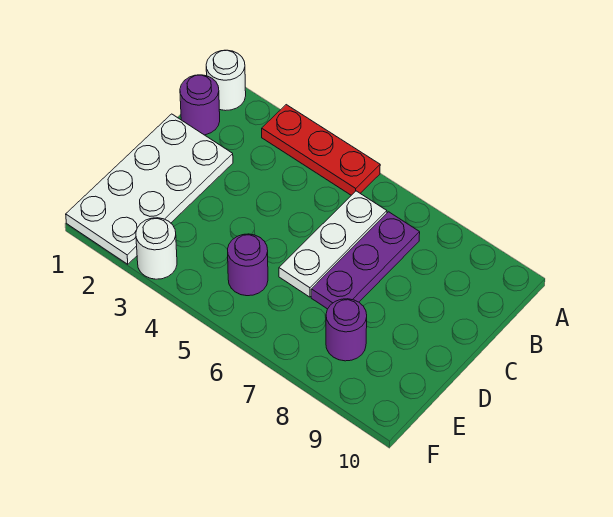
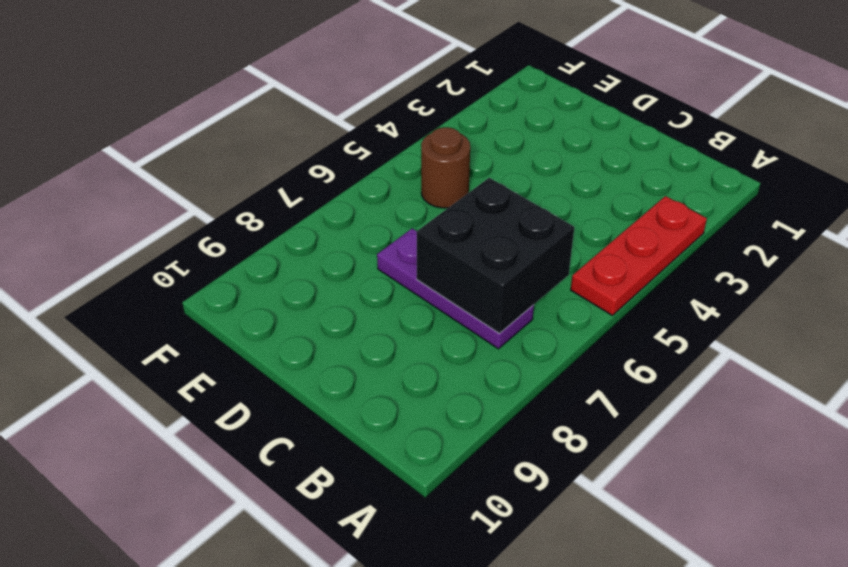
black 2x2 brick [416,178,574,333] -> none
brown 1x1 round brick [421,127,470,208] -> purple 1x1 round brick [228,234,268,296]
none -> white 1x1 round brick [206,50,246,111]
none -> purple 1x1 round brick [180,75,220,135]

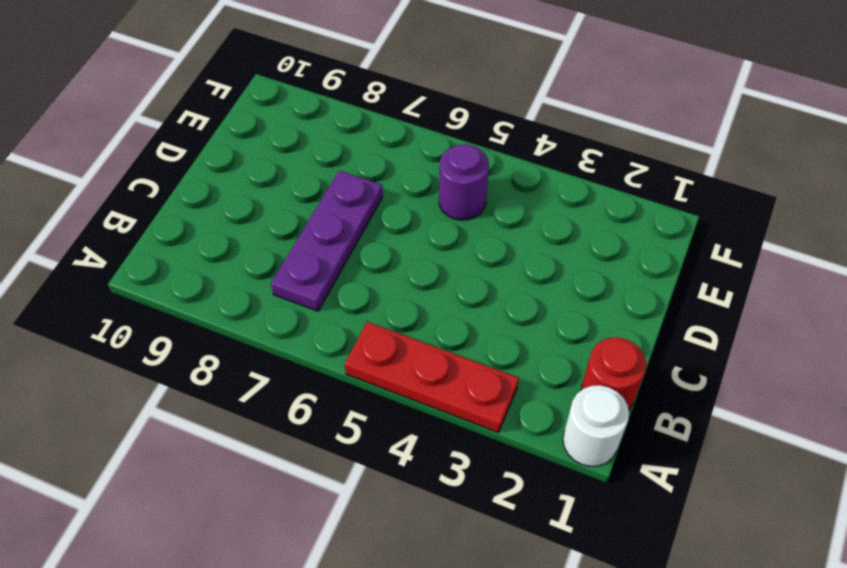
red 1x1 round brick [581,337,646,410] -> purple 1x1 round brick [180,75,220,135]
none -> white 1x3 plate [279,191,387,297]
none -> white 2x4 plate [66,114,233,264]

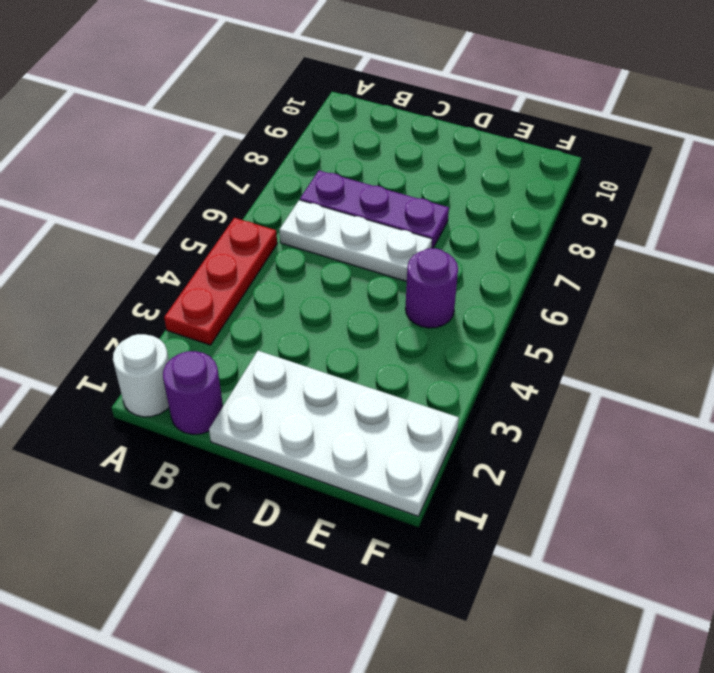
none -> purple 1x1 round brick [326,299,367,361]
none -> white 1x1 round brick [136,218,177,279]

